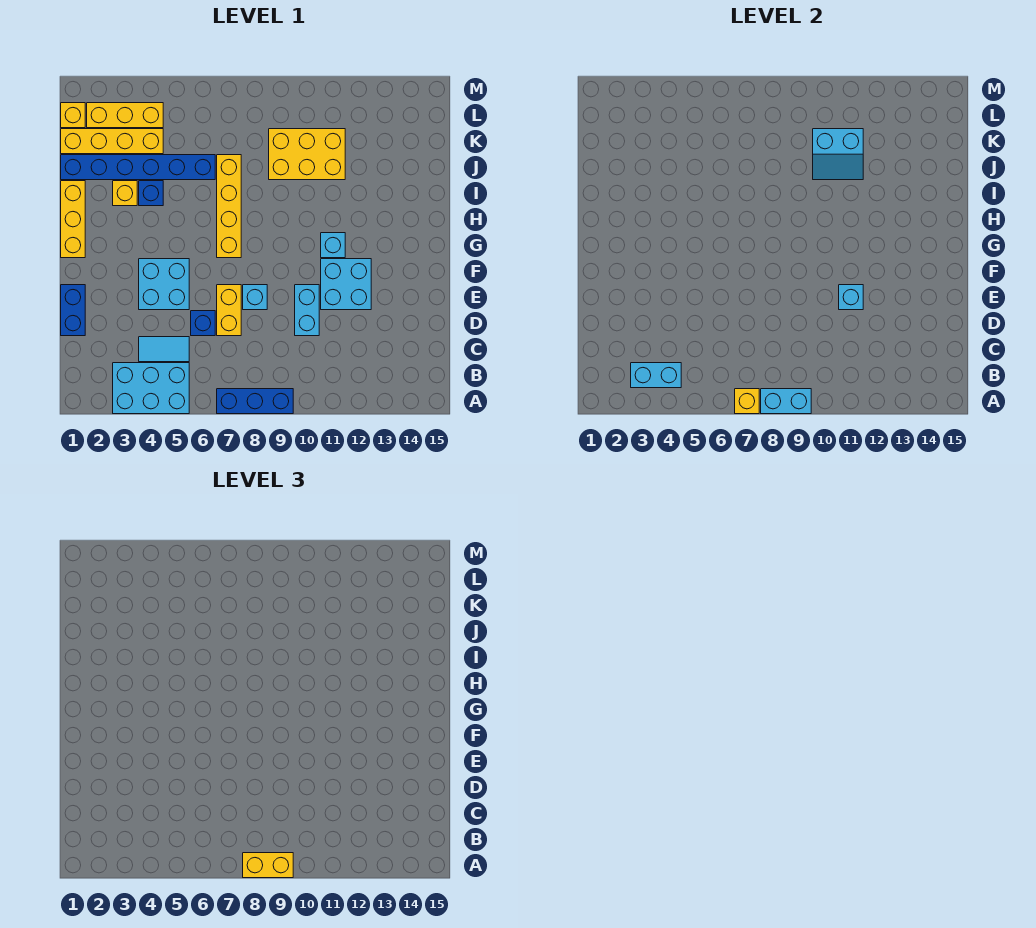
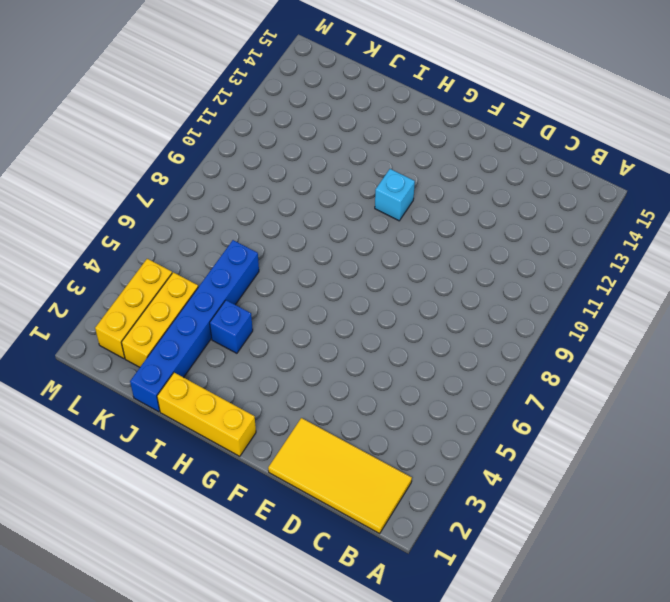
yellow 2x4 tile [268,418,412,533] -> blue 1x2 brick [61,285,85,336]
yellow 1x3 brick [121,272,198,367] -> yellow 1x4 brick [61,129,163,154]
none -> cyan 2x3 brick [113,363,189,414]
none -> blue 1x3 brick [217,389,293,414]
none -> cyan 1x2 tile [139,337,189,362]

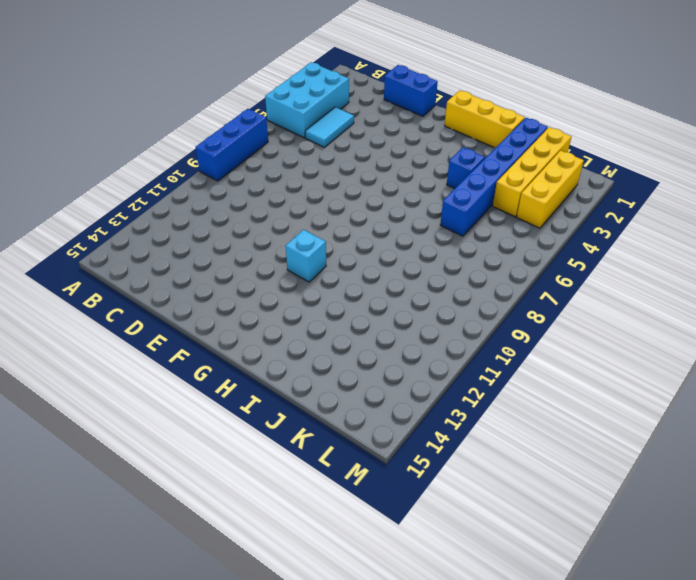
none -> blue 1x1 brick [191,311,215,336]
none -> yellow 1x2 brick [217,285,241,336]
none -> cyan 1x2 brick [295,285,319,336]

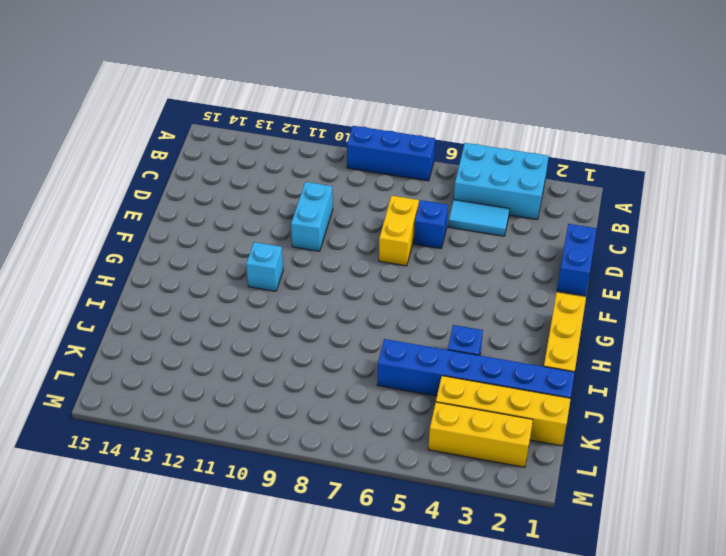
none -> cyan 2x2 brick [139,259,189,310]
none -> cyan 1x1 brick [243,285,267,310]
none -> cyan 2x2 brick [321,259,371,310]

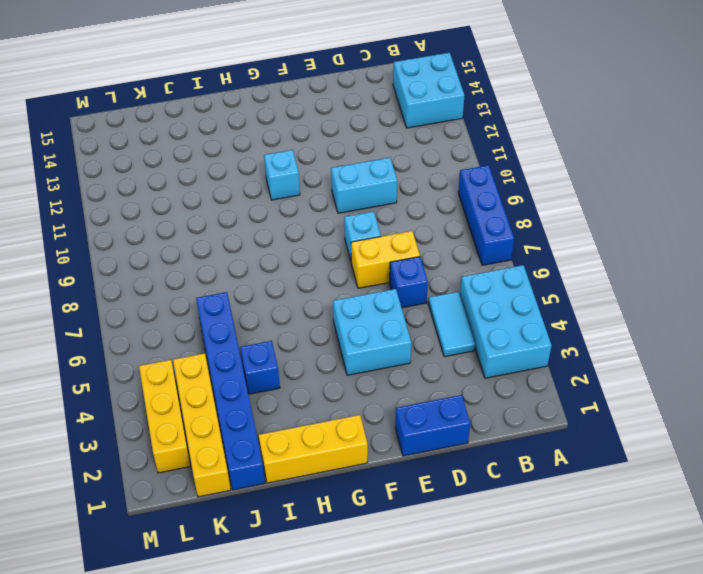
cyan 2x2 brick [393,53,465,128] -> cyan 2x2 brick moved to [321,259,371,310]
none -> yellow 1x4 brick [217,155,241,258]
none -> yellow 1x1 brick [113,181,137,206]
none -> yellow 2x3 brick [269,129,345,180]

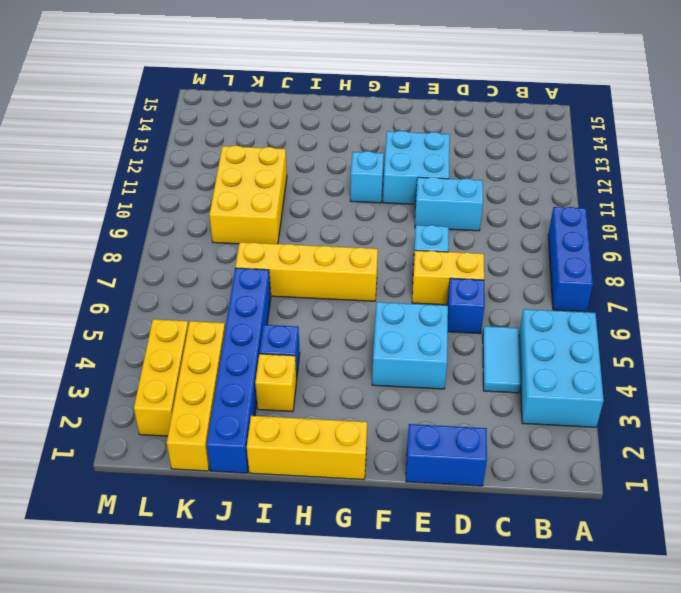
none -> yellow 1x1 brick [61,103,85,128]
none -> yellow 1x1 brick [735,389,759,414]
none -> cyan 1x2 brick [761,389,811,414]

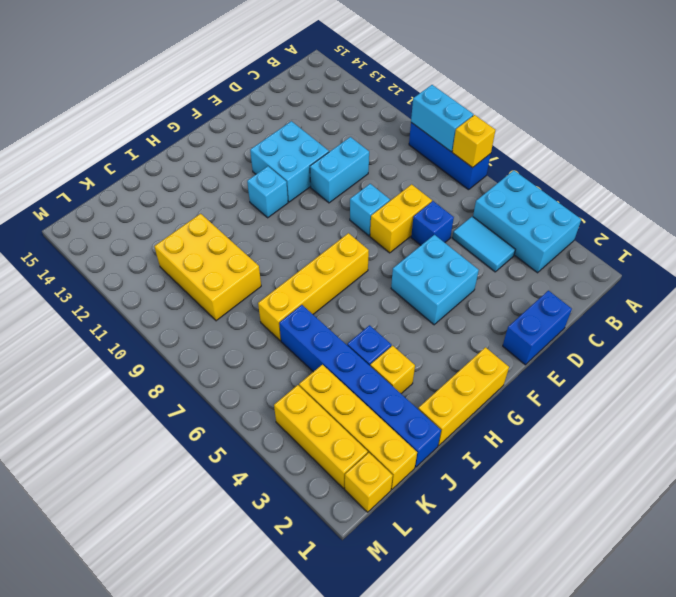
none -> cyan 1x2 brick [631,363,681,388]
none -> cyan 1x1 brick [839,285,863,310]
none -> cyan 2x2 slope [813,129,863,180]

